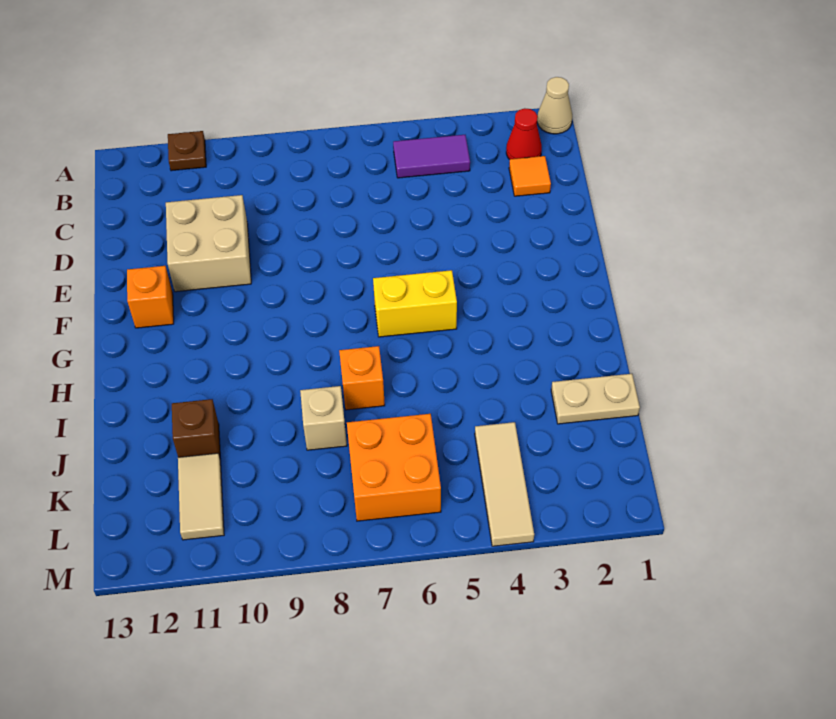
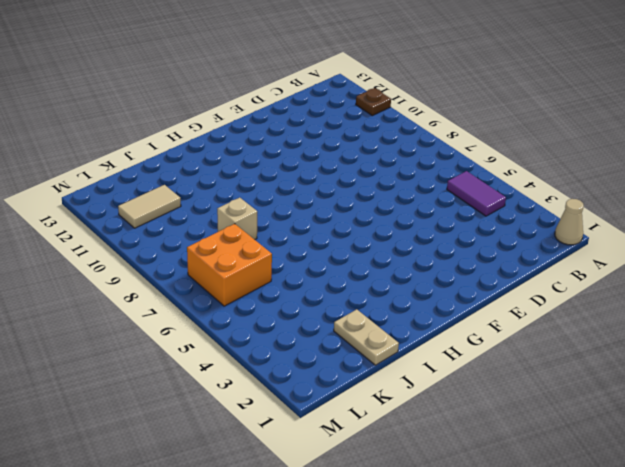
none -> red 1x1 cone [506,108,542,160]
none -> orange 1x1 tile [509,156,551,196]
none -> tan 2x2 brick [166,195,251,292]

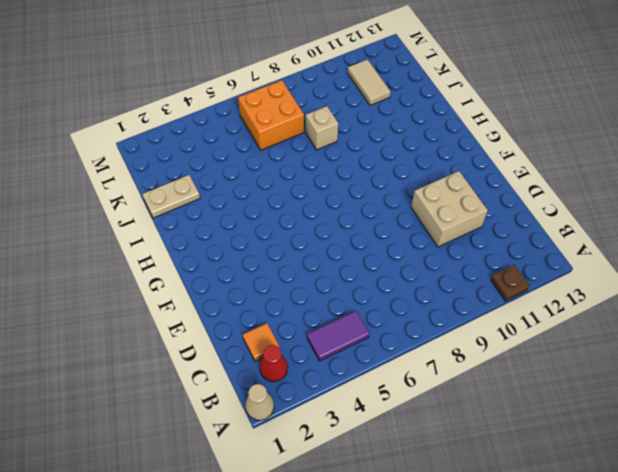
none -> orange 1x1 brick [127,266,174,328]
none -> yellow 1x2 brick [373,270,457,337]
none -> orange 1x1 brick [339,346,385,410]

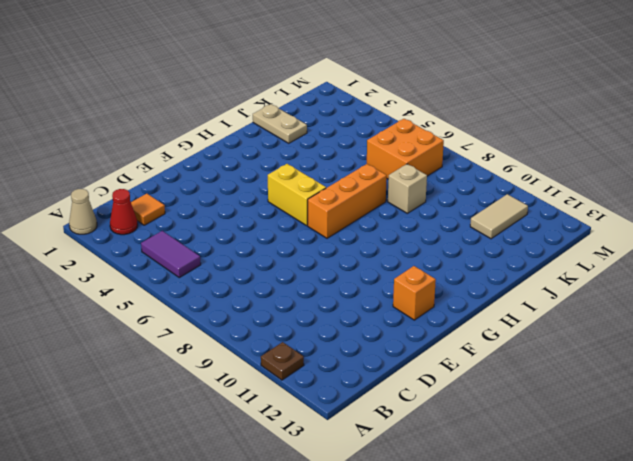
orange 1x3 brick [308,164,387,238] -> orange 1x1 brick [339,346,385,410]
none -> tan 2x2 brick [166,195,251,292]
none -> brown 1x1 brick [172,399,220,457]
none -> tan 1x3 tile [475,422,534,546]

